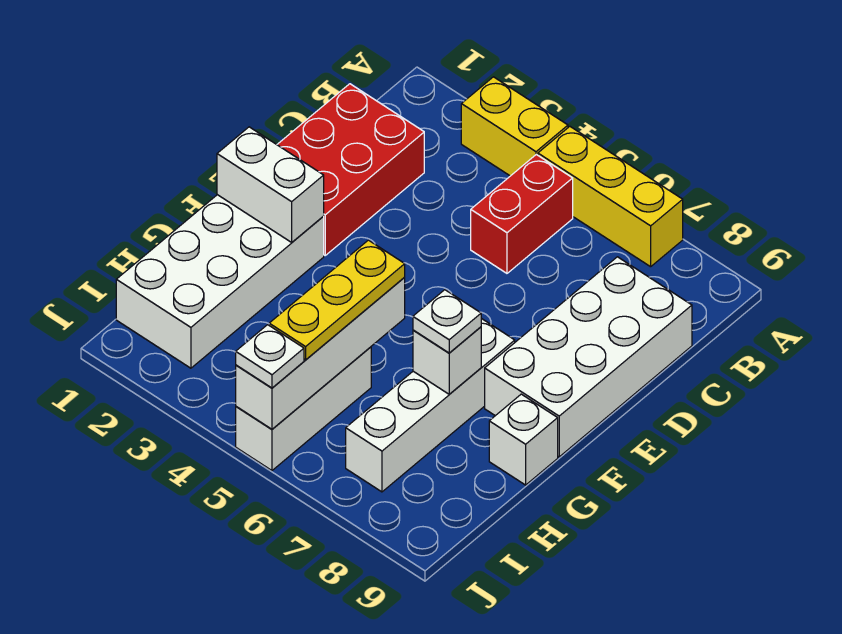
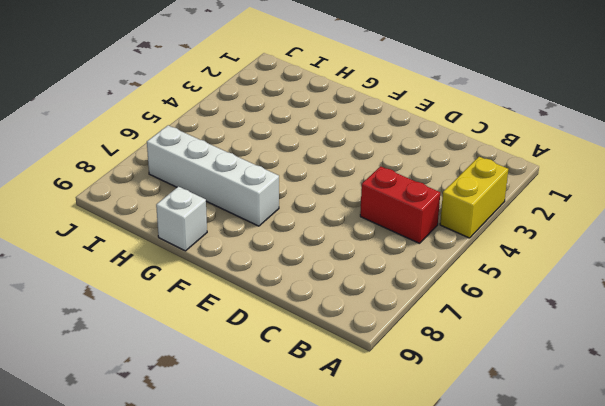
none -> yellow 1x3 brick [538,127,683,267]
none -> red 2x3 brick [277,84,424,255]
none -> white 2x4 brick [485,257,692,457]

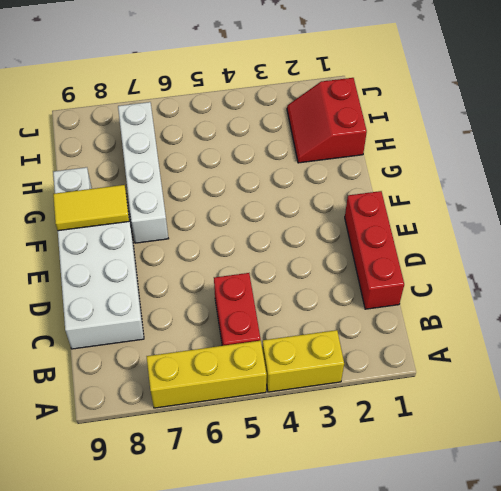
red 1x3 brick [345,191,404,309] -> red 2x3 brick [277,84,424,255]
yellow 1x2 tile [53,185,129,231] -> none
red 2x2 slope [287,78,367,163] -> white 2x4 brick [116,195,324,368]
none -> white 1x3 brick [236,347,371,470]
none -> white 1x2 brick [217,127,324,242]
none -> white 1x4 brick [236,277,405,429]

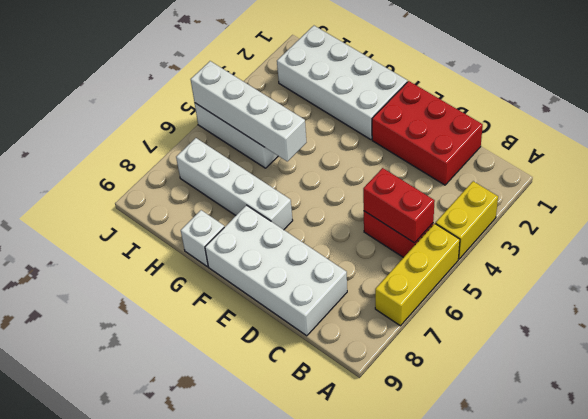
red 1x2 brick [363,168,435,243] -> none
none -> white 1x2 brick [217,127,324,242]
none -> white 1x1 brick [413,327,481,394]
none -> yellow 1x3 plate [269,240,405,360]

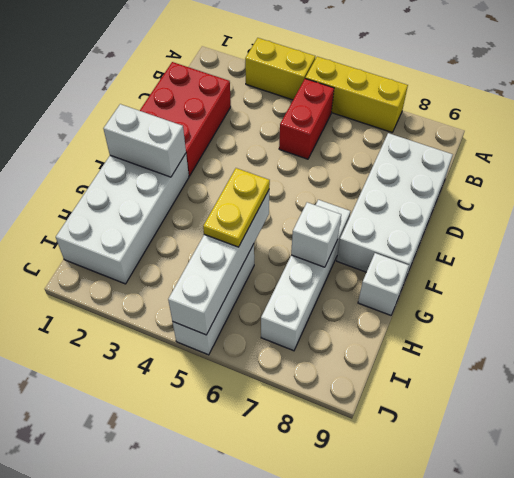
yellow 1x2 plate [203,168,270,247] -> yellow 1x3 plate [269,240,405,360]
none -> white 1x1 plate [413,290,481,353]
none -> white 1x1 plate [236,325,304,388]

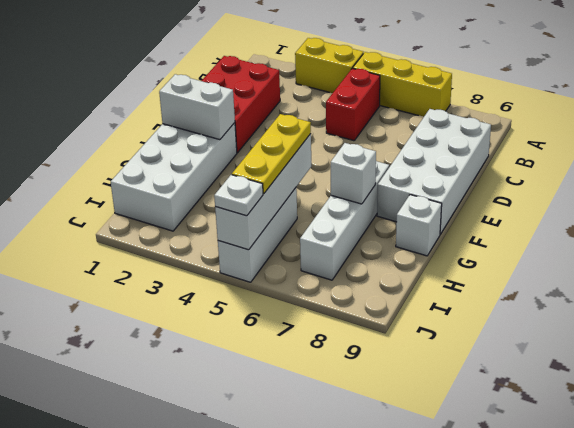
none -> white 1x1 plate [413,290,481,353]

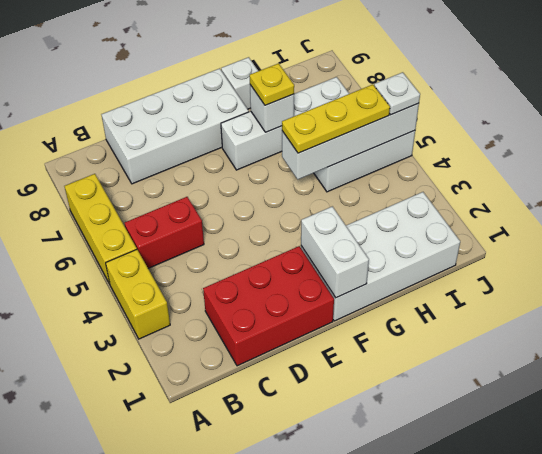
yellow 1x1 plate [250,63,294,105] -> white 1x1 plate [413,290,481,353]

